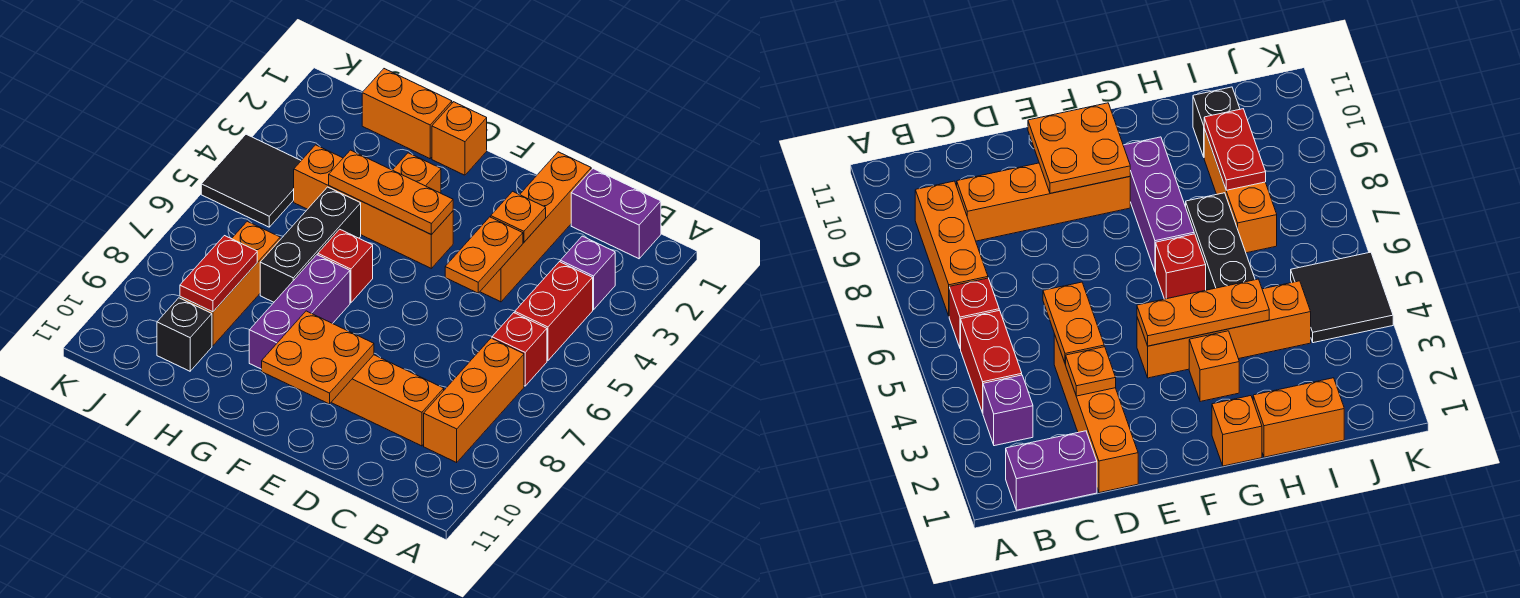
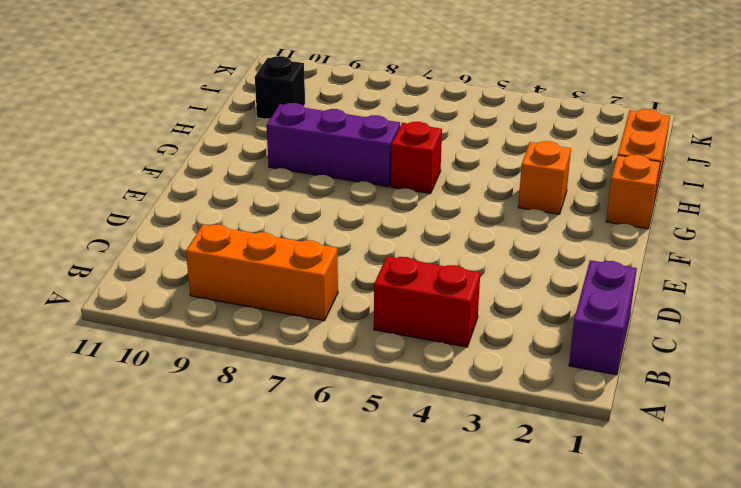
none -> purple 1x1 brick [560,236,615,310]
none -> red 1x1 brick [492,313,547,386]
none -> orange 1x4 brick [331,355,444,446]

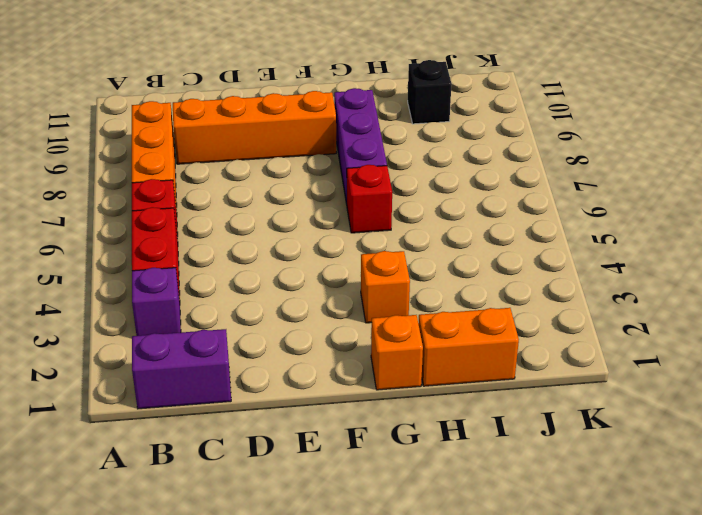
none -> orange 1x4 brick [480,152,591,302]
none -> orange 1x4 brick [294,145,453,268]
none -> black 1x3 brick [260,187,361,302]

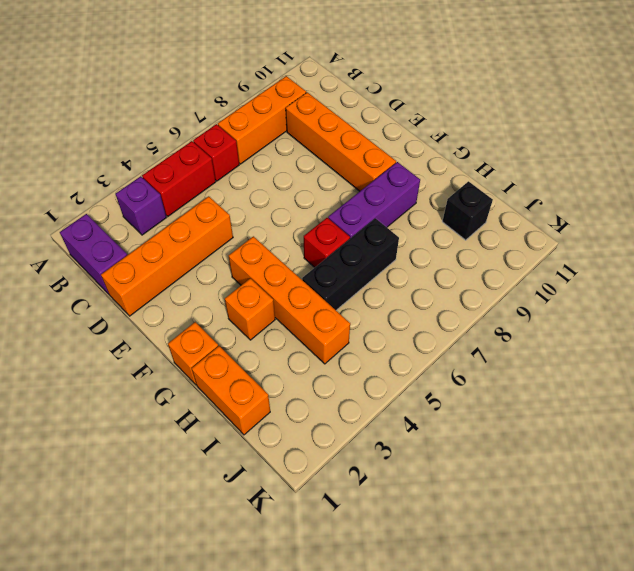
none -> orange 1x3 brick [180,221,280,346]
none -> black 2x2 tile [201,134,301,227]
none -> orange 1x1 plate [491,191,546,242]

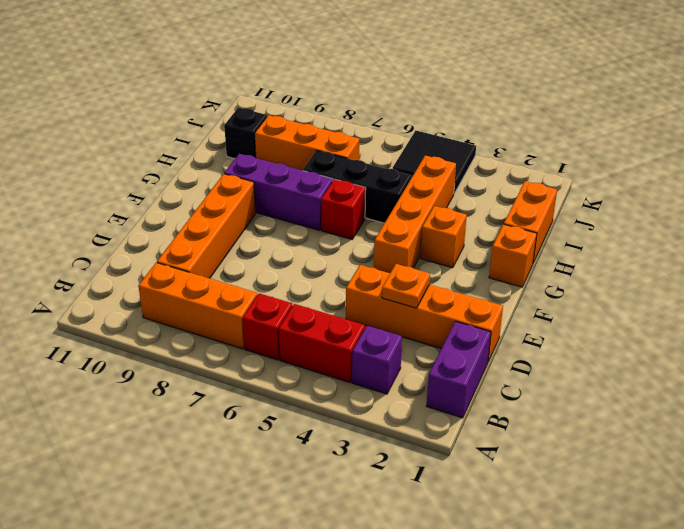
none -> orange 1x2 plate [445,217,523,293]
none -> orange 2x2 plate [262,311,374,404]
none -> orange 1x3 plate [329,150,453,235]

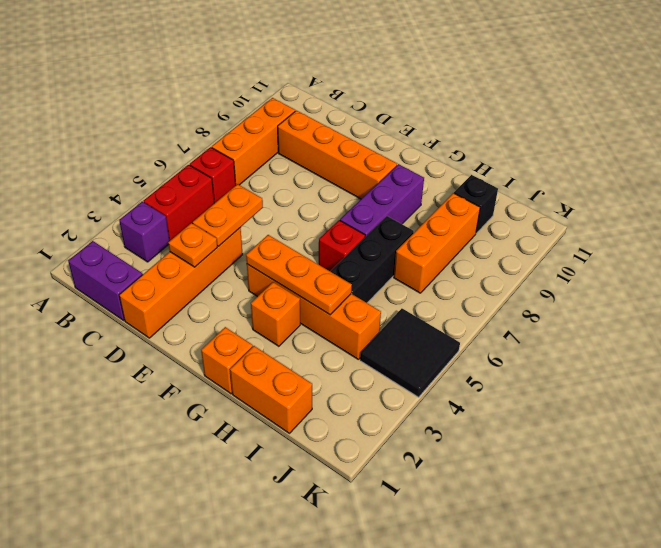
none -> orange 2x2 plate [262,311,374,404]
none -> red 1x2 plate [180,236,257,312]

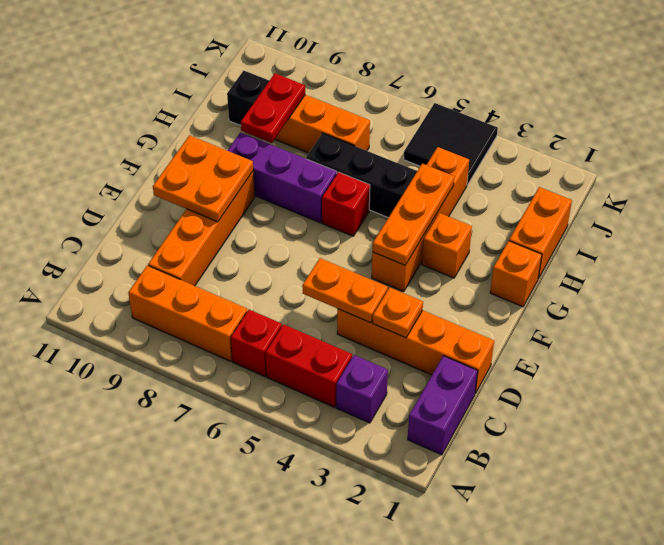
red 1x2 plate [241,73,305,143] -> red 1x2 plate turned to [180,236,257,312]

